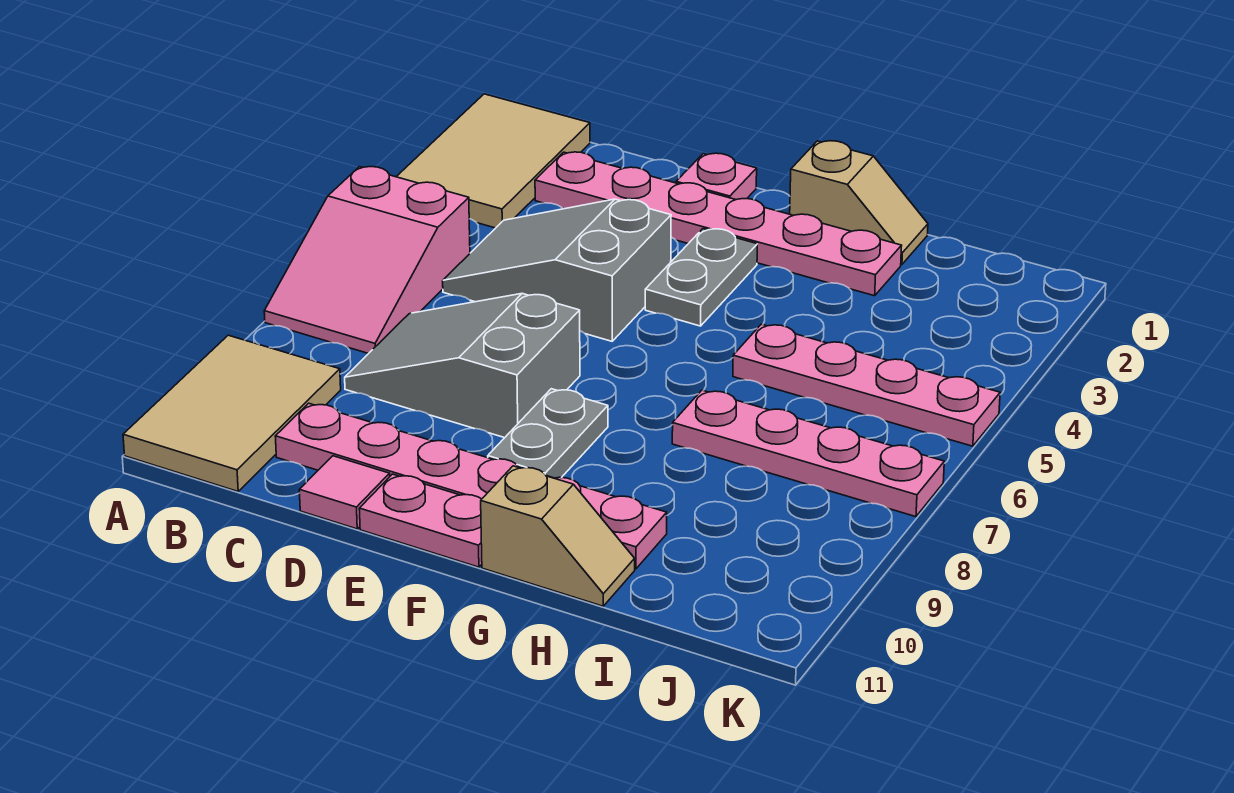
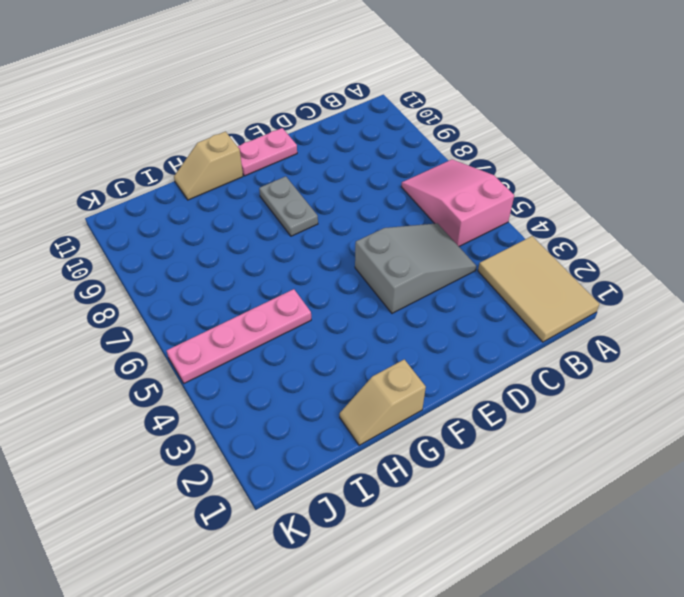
none -> tan 2x3 tile [123,335,341,491]
none -> pink 1x6 plate [535,152,902,296]
none -> grey 2x3 slope [345,293,580,438]

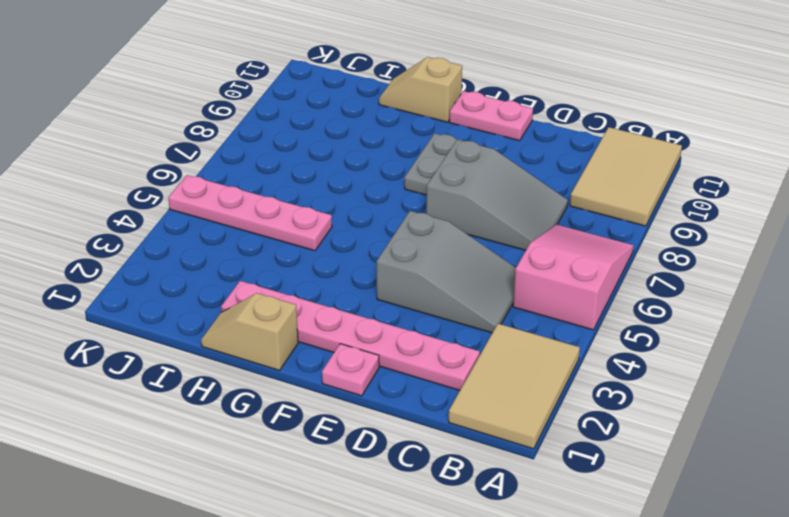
none -> pink 1x6 plate [275,403,667,569]
none -> pink 1x1 tile [299,456,390,529]
none -> grey 1x2 plate [645,229,757,326]

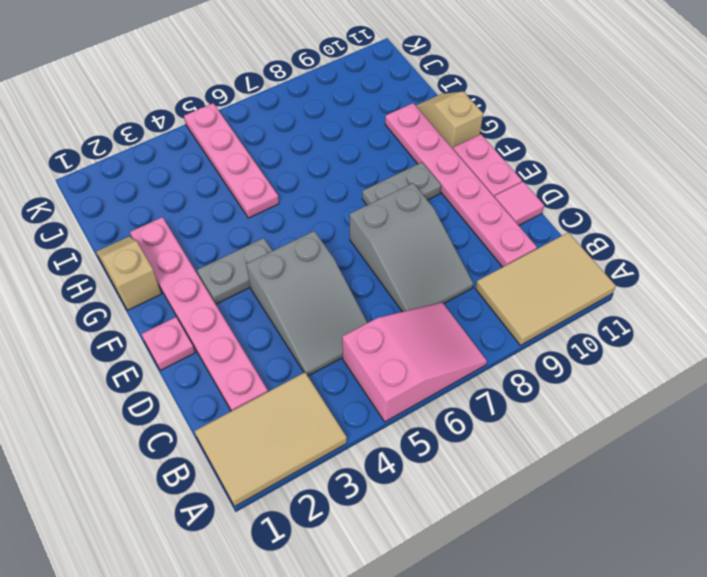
none -> pink 1x4 plate [672,390,944,517]

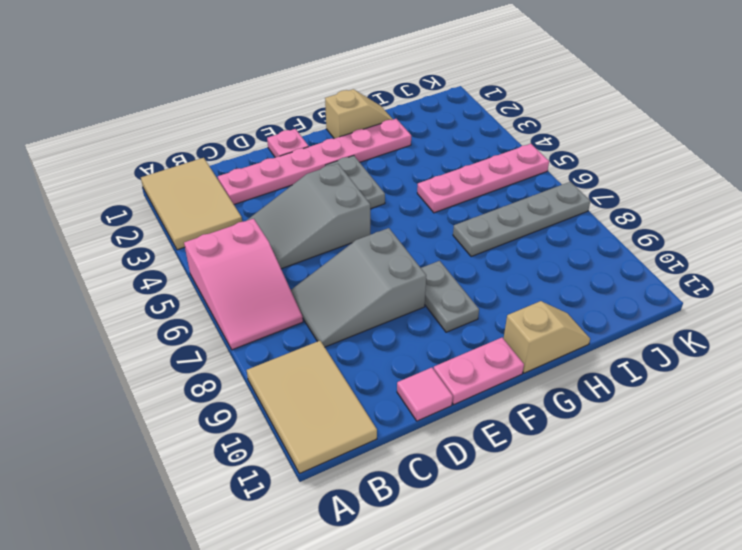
grey 1x4 plate [453,182,590,257] -> pink 1x4 plate [672,390,944,517]
none -> pink 1x6 plate [275,403,667,569]

